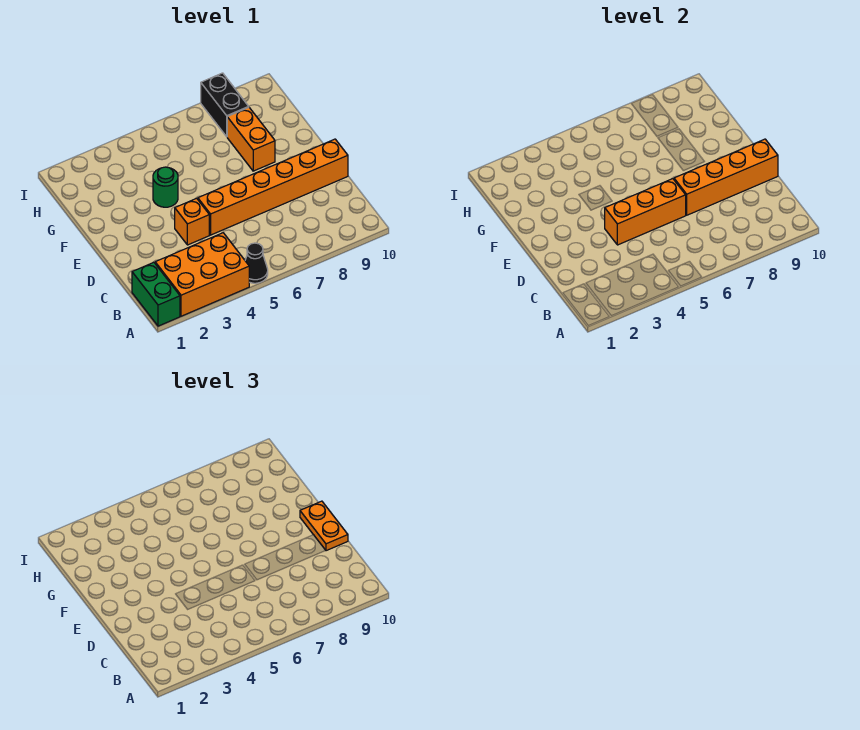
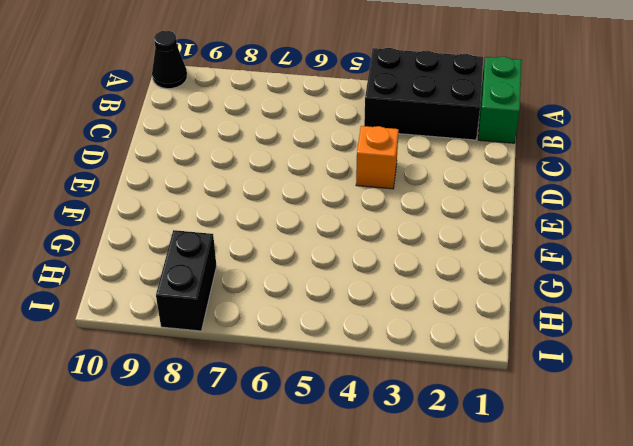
black 2x3 brick [364,48,483,140] -> orange 2x3 brick [155,233,249,316]
black 1x1 cone [152,31,187,89] -> black 1x1 cone moved to [245,243,268,283]
none -> orange 1x6 brick [198,139,348,235]
none -> green 1x1 round brick [153,167,178,207]

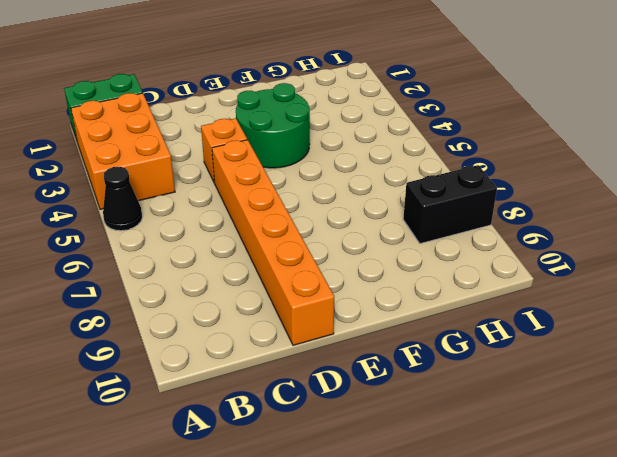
green 2x2 round brick [236,83,310,168] -> green 1x1 round brick [153,167,178,207]
none -> orange 1x2 brick [227,108,275,171]
none -> orange 1x3 brick [605,179,686,245]

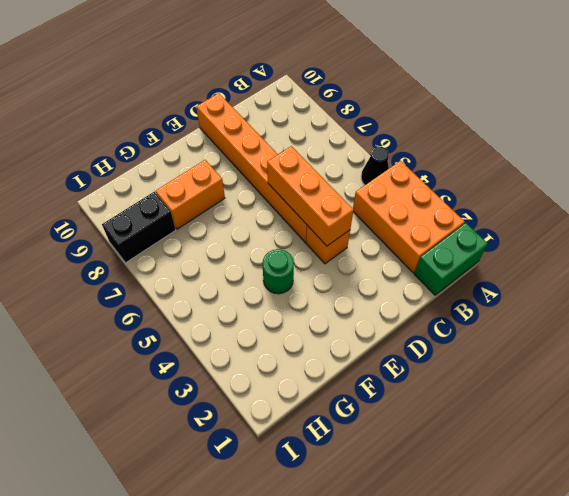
none -> orange 1x4 brick [674,139,778,215]
none -> orange 1x2 plate [300,501,348,551]

